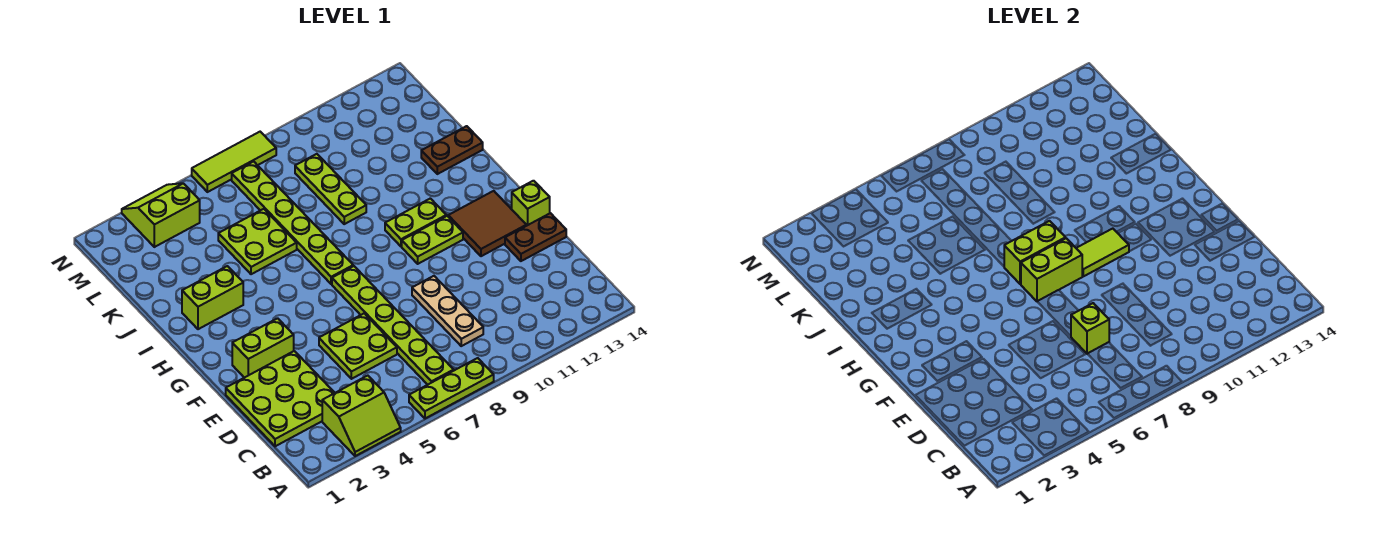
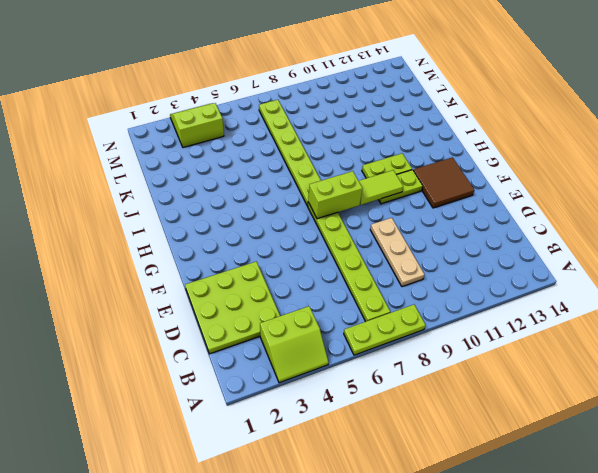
none -> lime 2x2 plate [319,313,397,379]
none -> brown 1x2 plate [505,213,566,261]
none -> lime 1x2 brick [232,318,294,378]

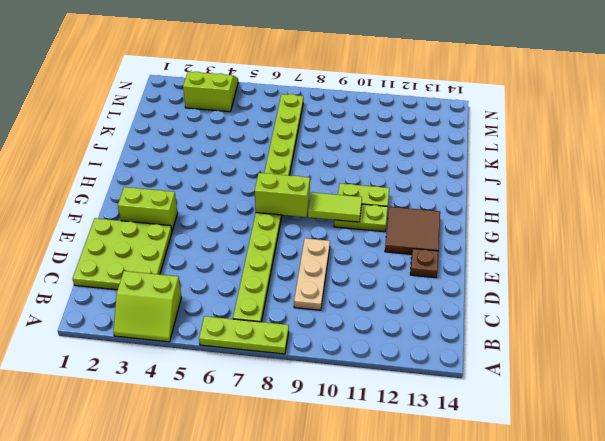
brown 1x1 plate [410,249,439,278] -> brown 1x2 plate [505,213,566,261]
none -> lime 2x2 plate [319,313,397,379]
none -> lime 1x1 brick [512,181,550,226]
none -> lime 1x2 brick [182,266,243,329]

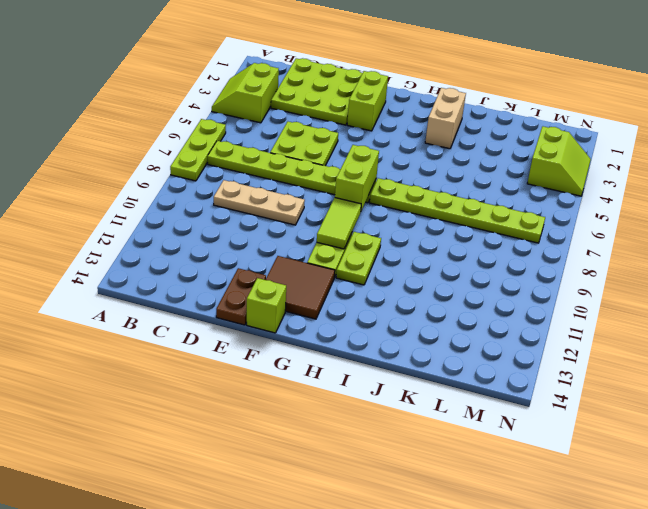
tan 1x2 brick [425,88,466,149] -> lime 1x2 brick [182,266,243,329]
none -> lime 2x2 plate [218,209,297,274]
none -> lime 1x3 plate [295,154,366,224]
none -> brown 1x2 plate [421,126,483,174]

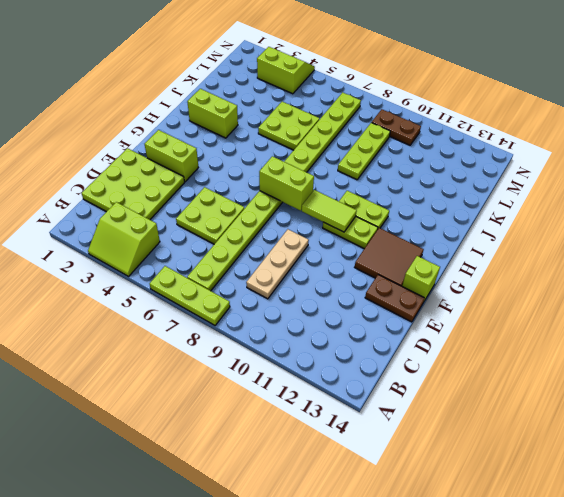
brown 1x2 plate [372,109,421,145] -> brown 1x2 plate moved to [421,126,483,174]
none -> lime 1x3 tile [192,132,276,192]
none -> lime 1x1 brick [1071,303,1109,354]
none -> lime 1x2 brick [1004,221,1066,284]

